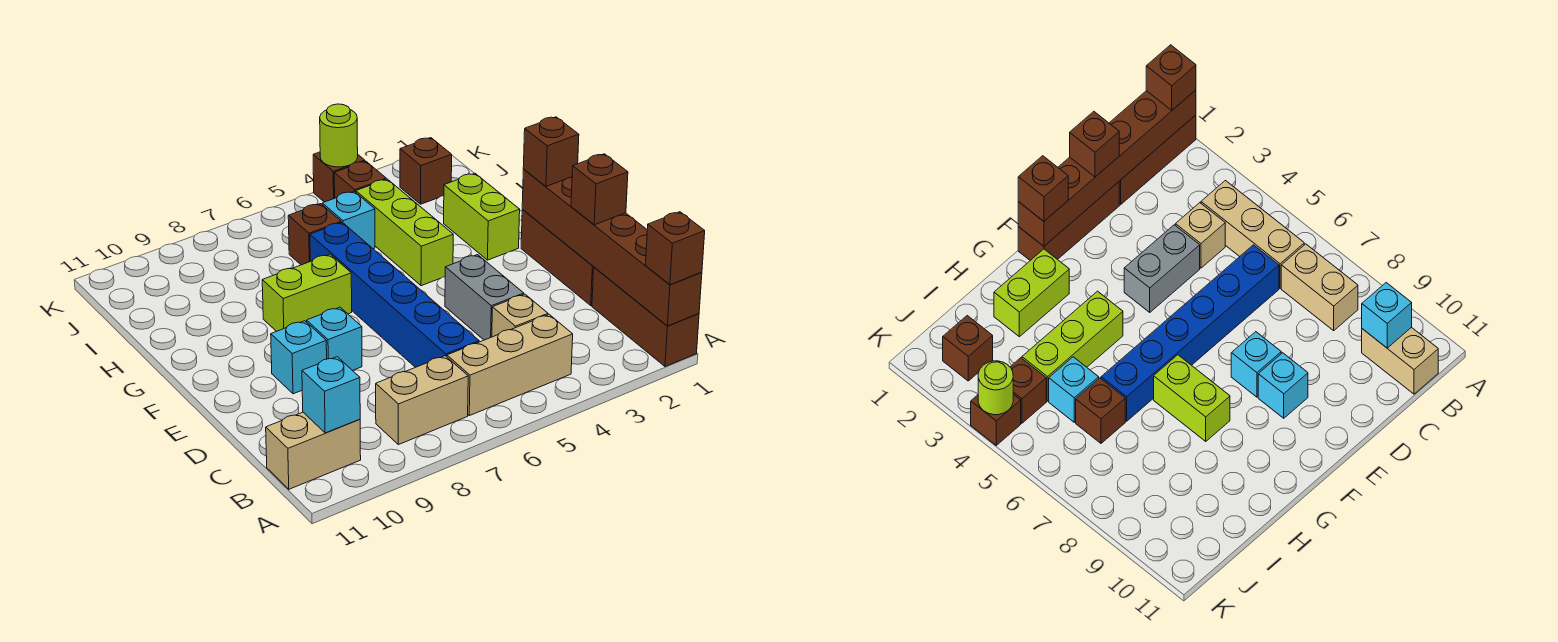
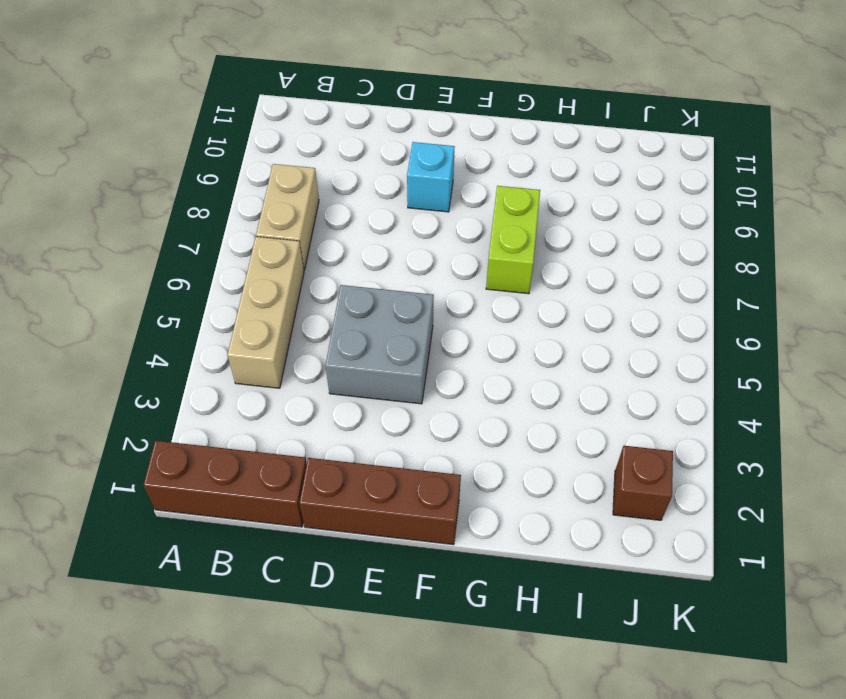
grey 2x2 brick [325,285,434,404] -> grey 1x2 brick [445,255,524,340]
none -> tan 1x2 brick [266,412,361,489]
none -> tan 1x1 brick [492,294,548,337]
none -> blue 1x6 brick [310,222,479,367]

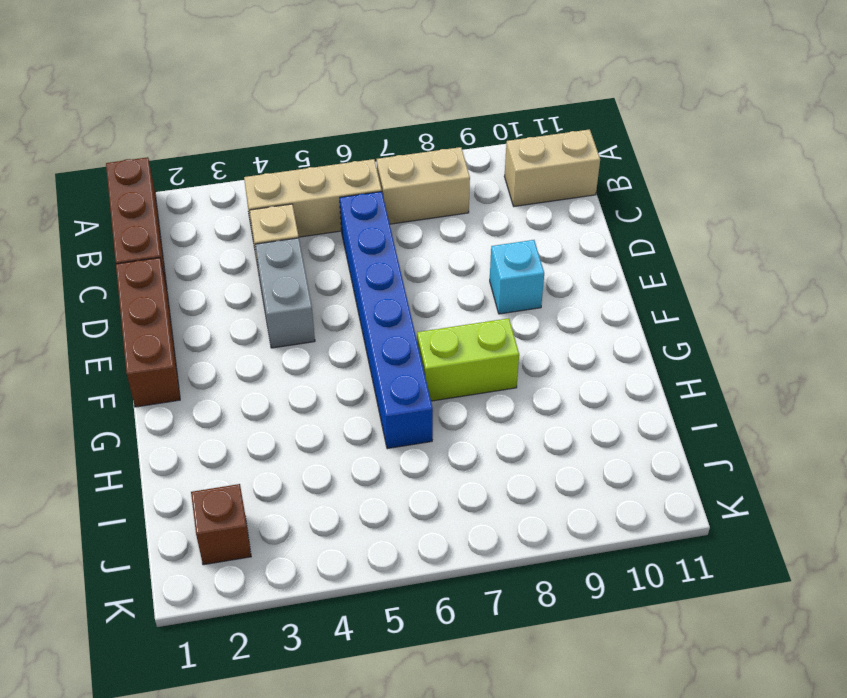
none -> cyan 1x1 brick [307,307,362,371]
none -> lime 1x2 brick [444,173,520,260]
none -> lime 1x3 brick [356,179,453,286]

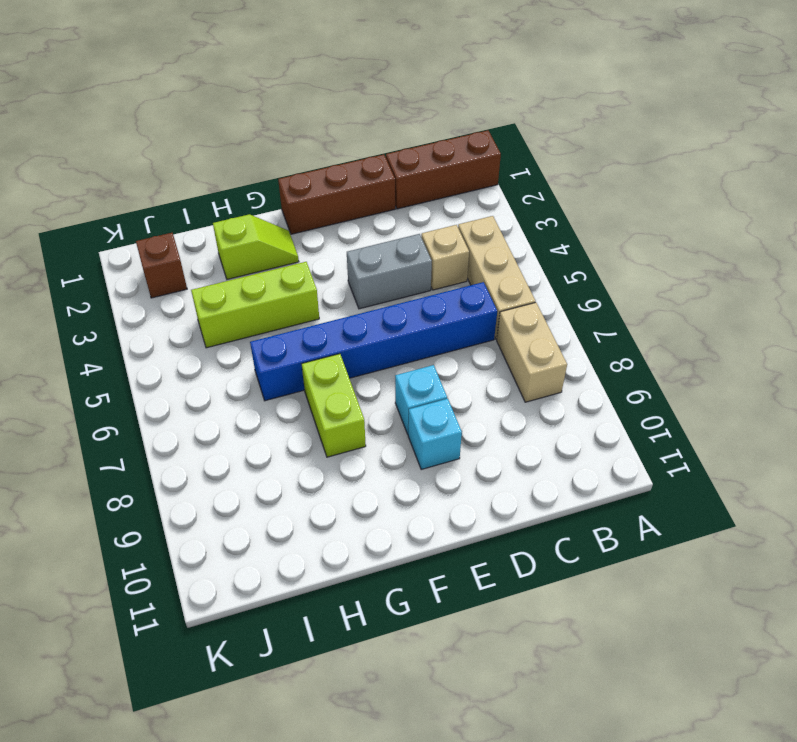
lime 1x2 slope [213,214,299,279] -> lime 1x2 brick [444,173,520,260]
none -> tan 1x2 brick [266,412,361,489]
none -> cyan 1x1 brick [322,191,375,249]
none -> brown 1x1 brick [288,204,341,265]

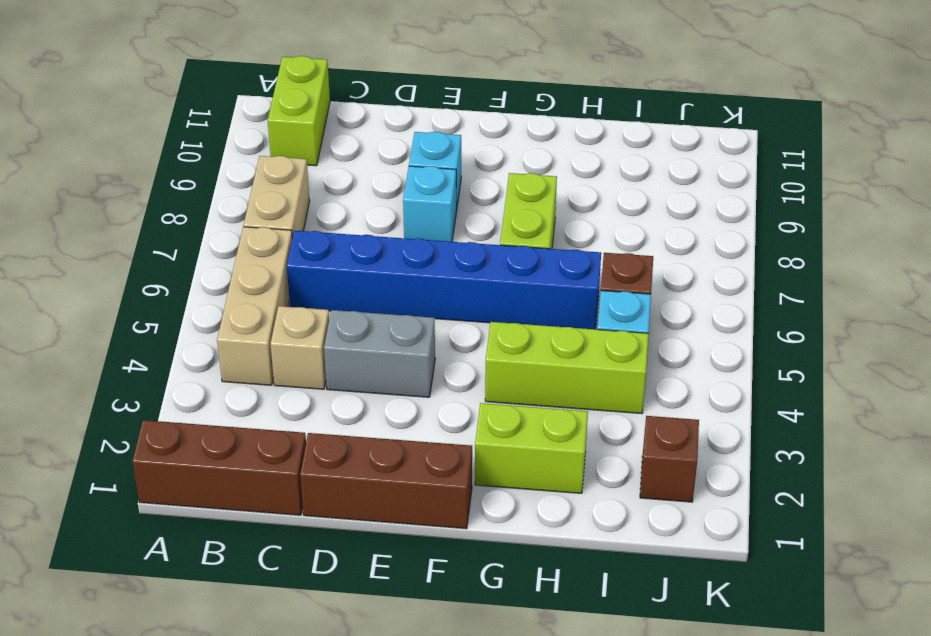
lime 1x2 brick [268,56,330,166] -> tan 1x2 brick [266,412,361,489]
none -> brown 1x1 brick [334,161,386,198]
none -> brown 1x1 brick [313,152,365,202]
none -> brown 1x6 brick [522,170,702,326]

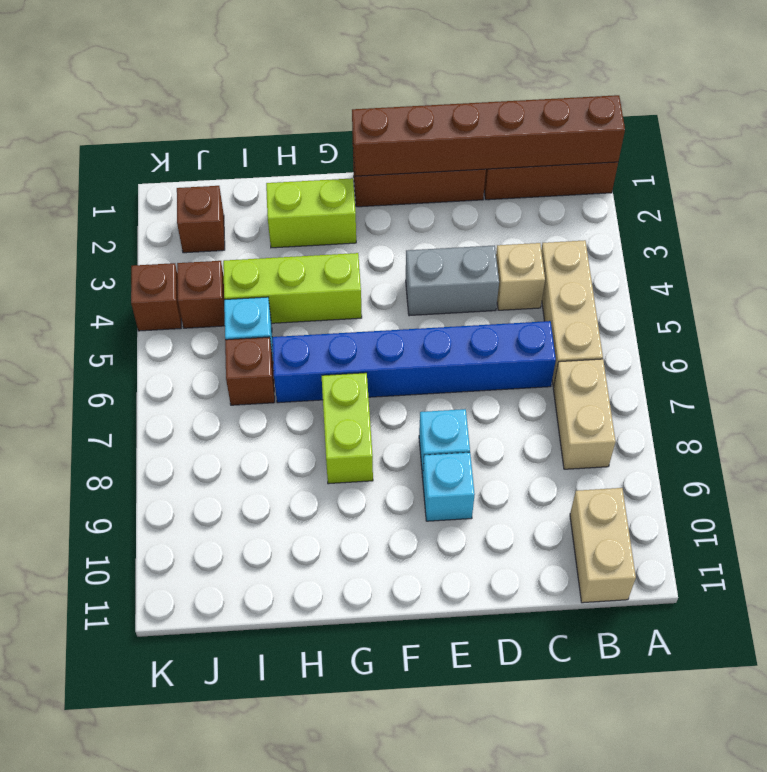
none -> cyan 1x1 brick [302,357,360,433]
none -> lime 1x1 round brick [320,104,358,167]
none -> brown 1x1 brick [646,212,705,285]

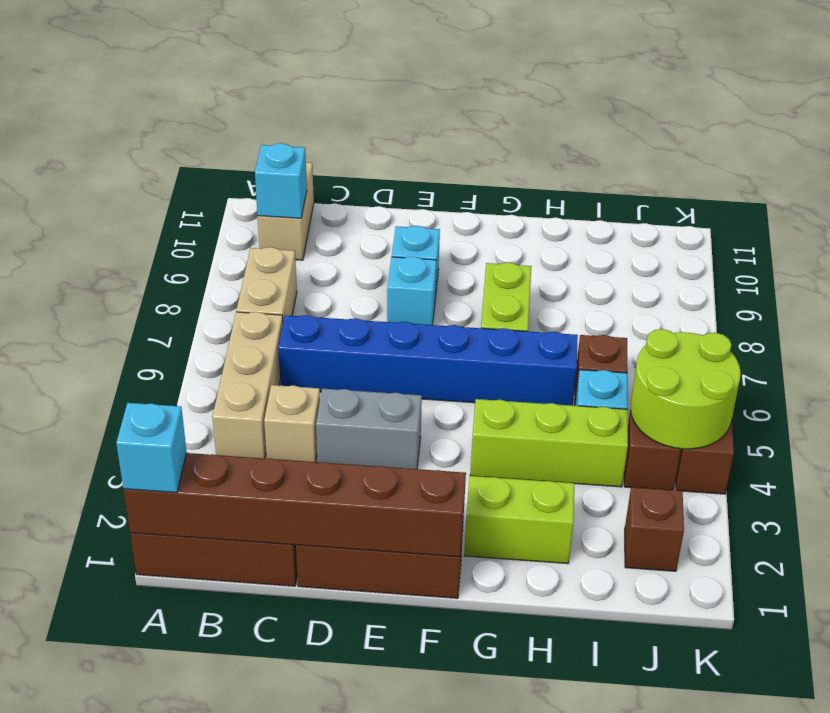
cyan 1x1 brick [116,403,187,493] -> brown 1x1 brick [646,212,705,285]
lime 2x2 round brick [630,329,741,449] -> lime 1x1 round brick [320,104,358,167]
none -> brown 1x1 brick [571,154,628,225]
none -> brown 1x1 brick [523,117,579,186]

